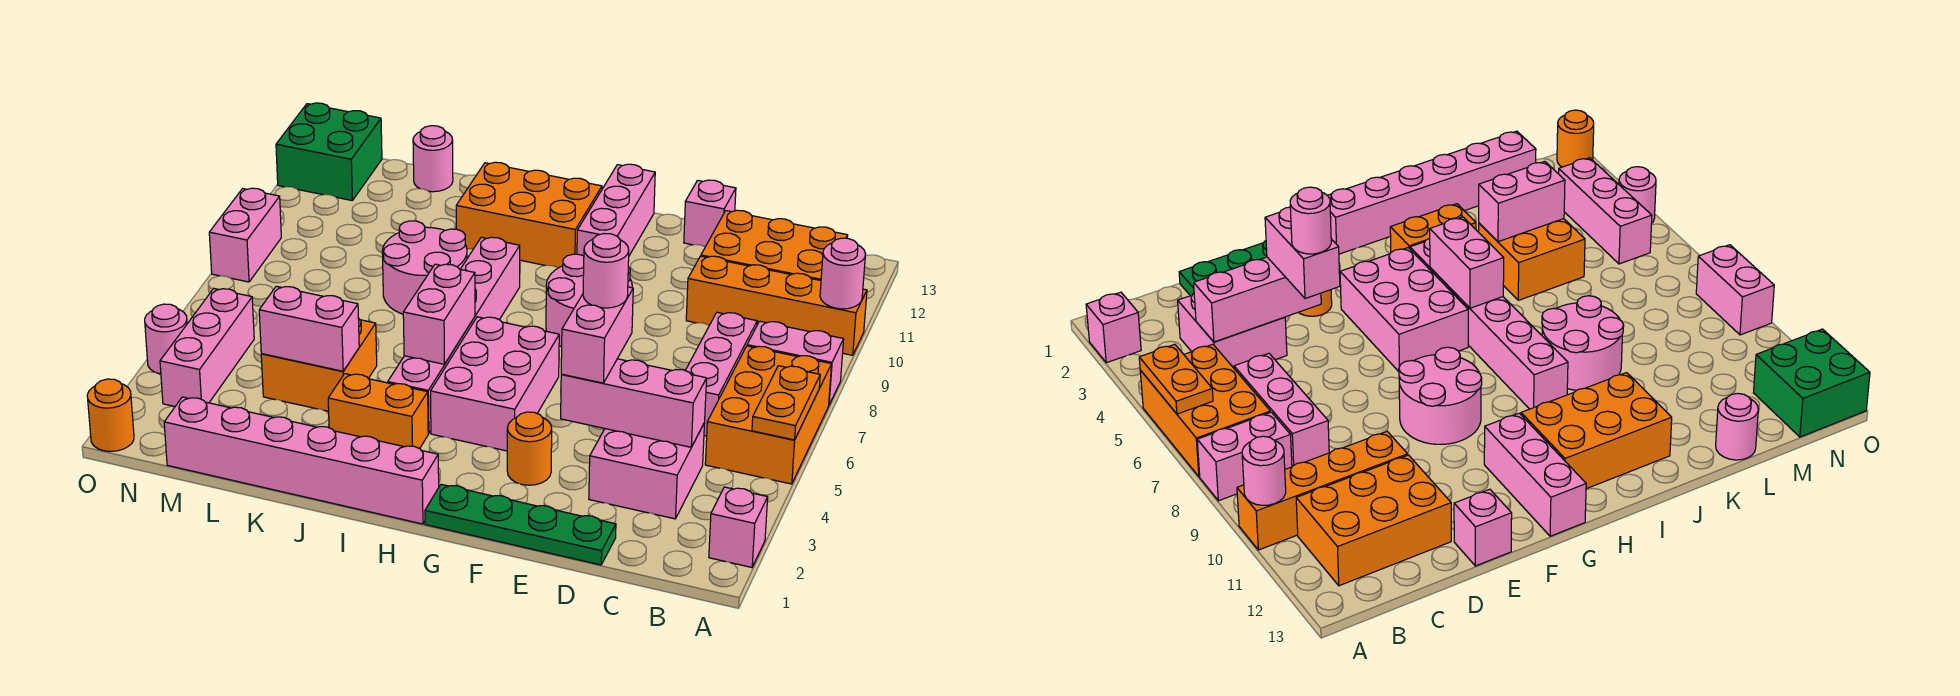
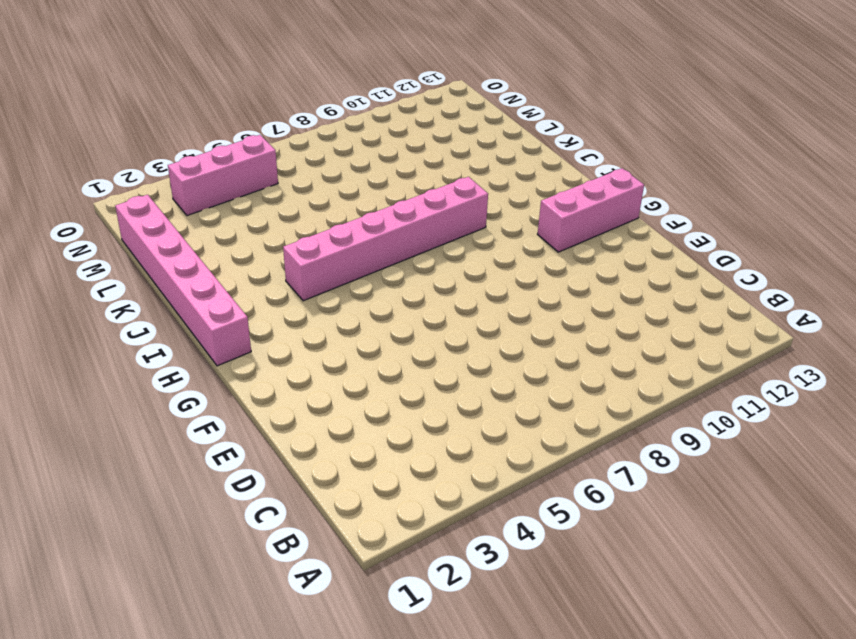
none -> pink 1x1 brick [709,487,768,567]
none -> orange 2x3 brick [705,346,832,484]
none -> pink 1x2 brick [747,321,844,404]
none -> orange 1x4 brick [686,256,867,355]

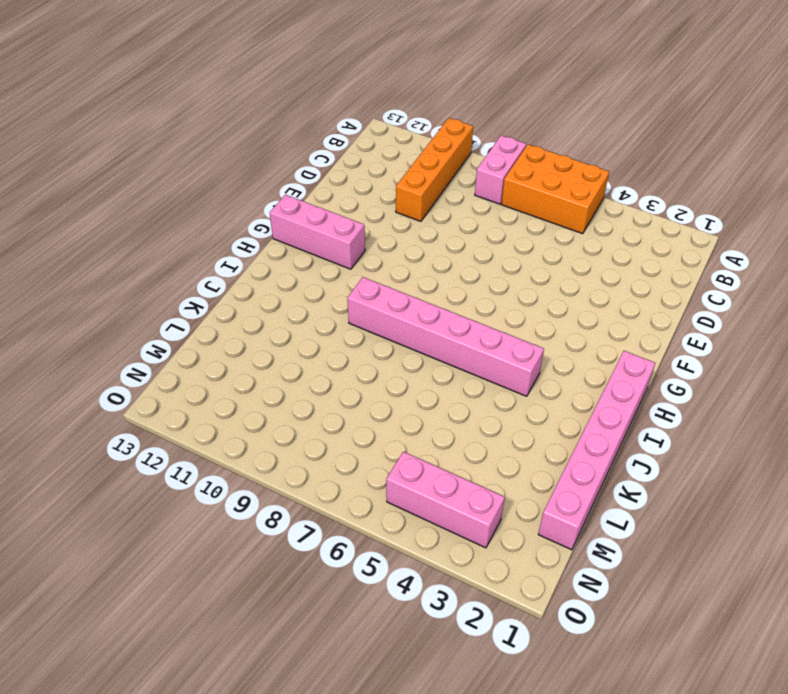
none -> pink 1x1 brick [709,487,768,567]
none -> orange 2x3 brick [701,210,848,280]
none -> pink 2x2 brick [589,423,705,519]
none -> pink 1x3 brick [685,312,757,436]

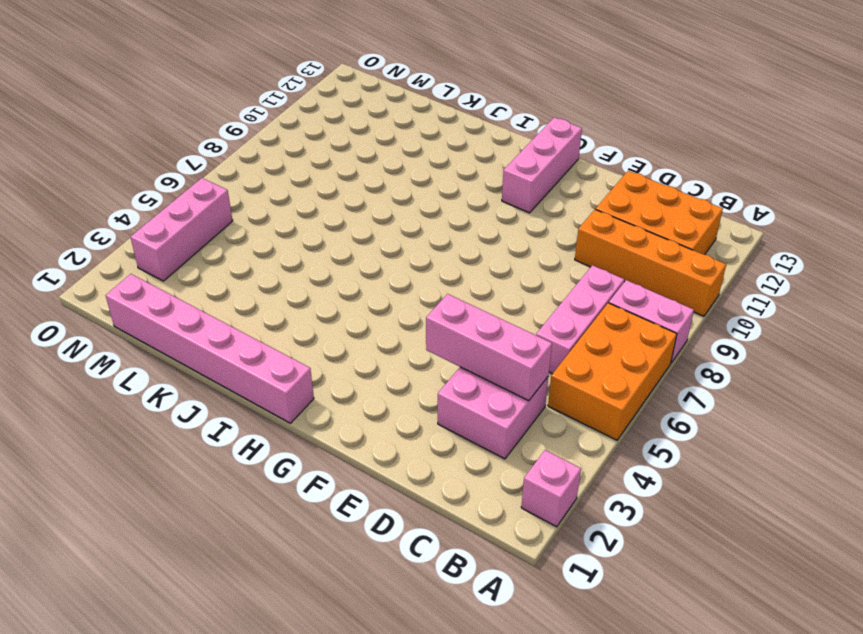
none -> green 1x4 plate [425,484,616,565]
none -> pink 1x1 brick [684,180,736,247]
none -> orange 1x1 round brick [507,412,552,485]
none -> pink 2x2 round brick [546,254,632,347]

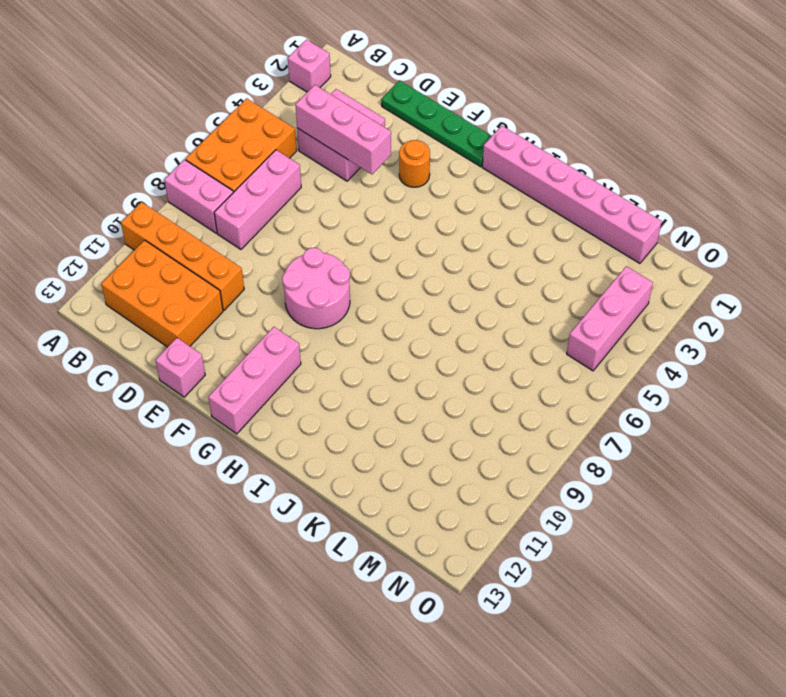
none -> pink 2x3 brick [431,317,559,451]
none -> orange 2x3 brick [456,162,602,268]
none -> orange 1x2 brick [328,374,428,449]
none -> pink 1x6 brick [388,237,520,434]

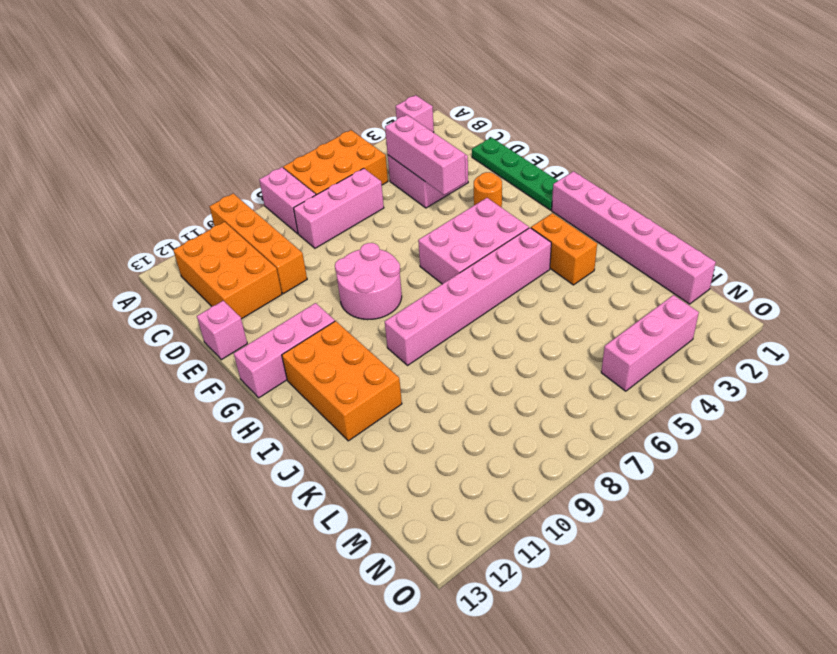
none -> pink 2x2 round brick [382,221,467,314]
none -> orange 2x2 brick [261,318,377,411]
none -> pink 1x1 round brick [413,126,453,192]
none -> green 2x2 brick [276,103,382,201]

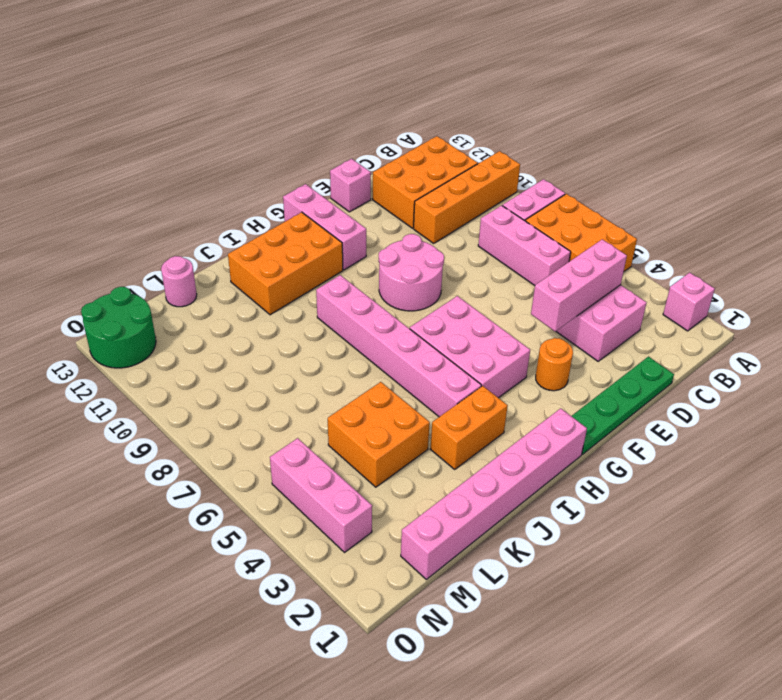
green 2x2 round brick [81,287,156,368] -> green 2x2 brick [276,103,382,201]
none -> pink 2x2 round brick [382,221,467,314]
none -> orange 1x1 round brick [87,379,134,451]
none -> pink 1x1 round brick [145,304,187,374]
none -> pink 1x2 brick [209,188,281,282]

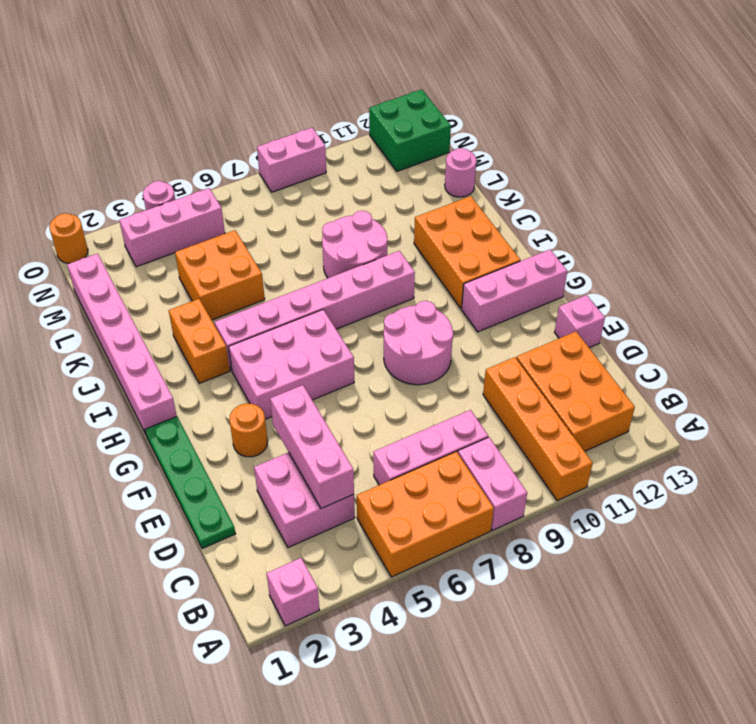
none -> orange 1x2 plate [752,366,820,440]
none -> pink 1x1 round brick [820,238,865,309]
none -> pink 1x2 brick [403,264,475,364]
none -> pink 1x2 brick [259,286,359,371]

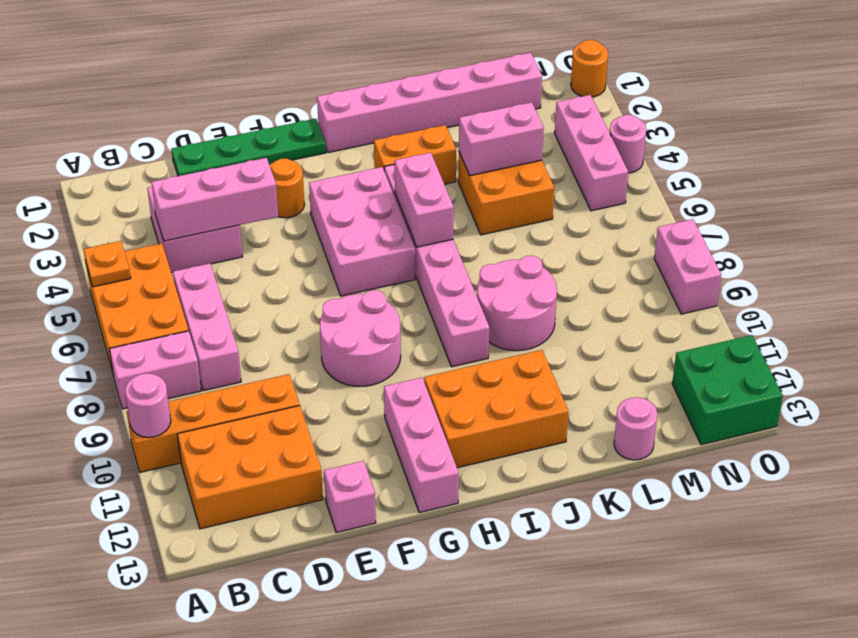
orange 1x1 plate [83,241,131,287] -> orange 1x2 plate [752,366,820,440]
none -> pink 1x1 brick [709,487,768,567]
none -> pink 1x2 brick [561,287,633,383]
none -> pink 1x1 round brick [583,234,629,308]

